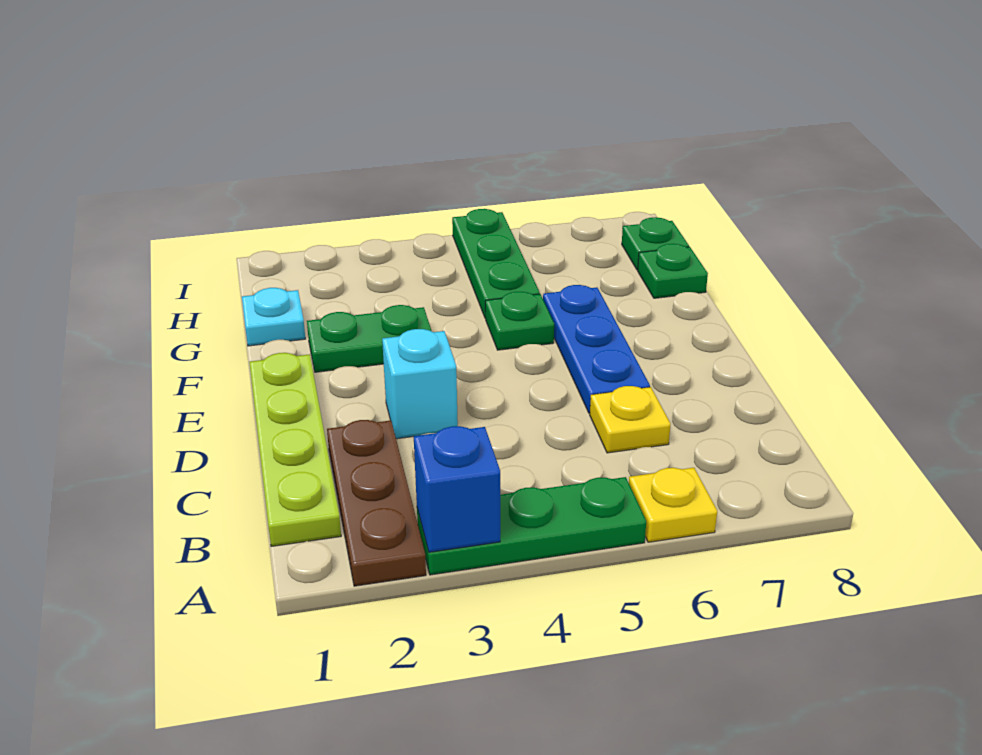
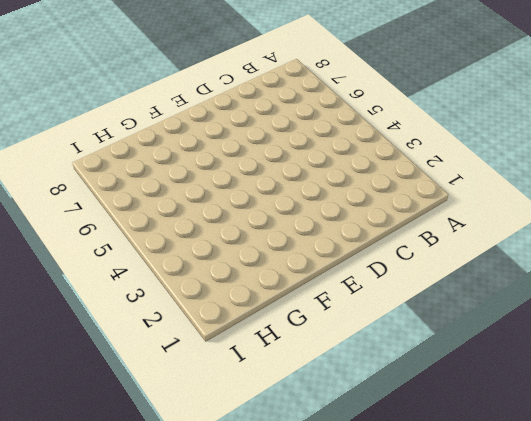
none -> brown 1x3 plate [327,420,426,586]
none -> green 1x3 plate [417,477,646,575]
none -> yellow 1x1 plate [629,468,717,542]

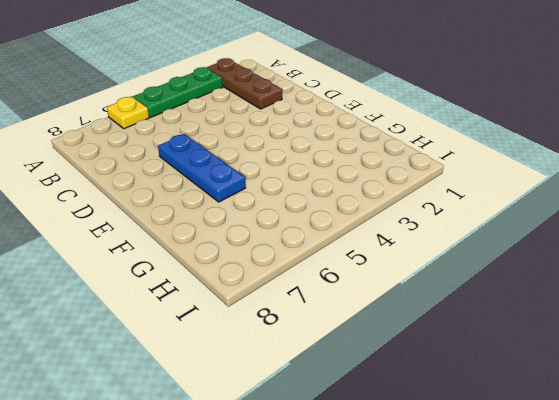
none -> lime 1x4 plate [249,353,341,546]
none -> yellow 1x1 plate [590,386,671,453]
none -> cyan 1x1 brick [382,329,458,439]

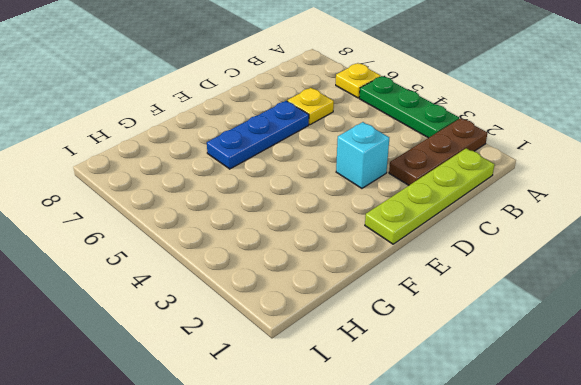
none -> green 1x2 plate [307,305,431,372]
none -> green 1x1 plate [485,292,554,350]
none -> cyan 1x1 plate [242,288,305,346]

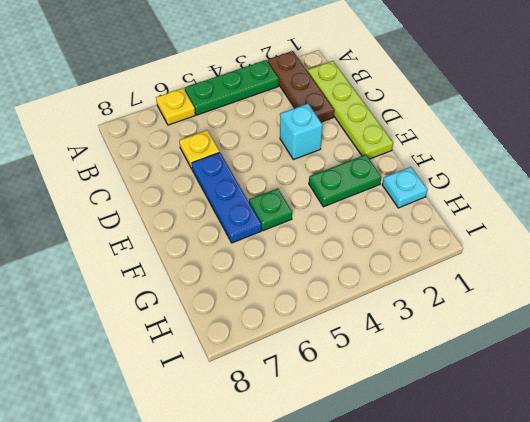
none -> green 1x3 plate [452,209,540,318]
none -> green 1x1 plate [638,244,708,298]
none -> green 1x1 plate [622,217,689,270]

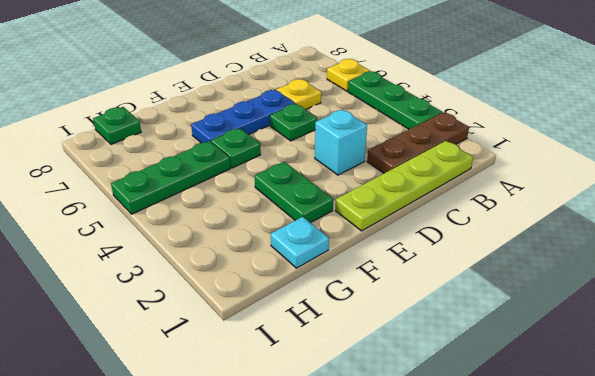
green 1x1 plate [270,104,317,141] -> green 1x1 plate moved to [638,244,708,298]
none -> blue 1x1 brick [414,426,500,552]

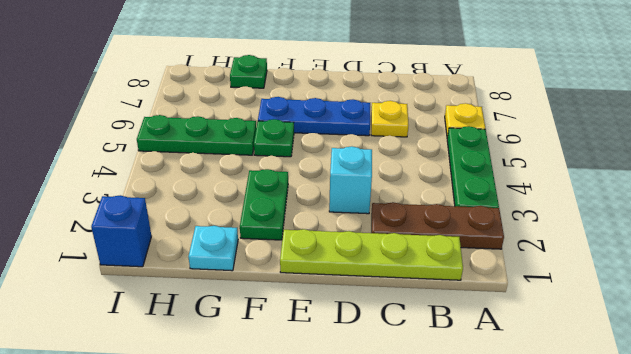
blue 1x1 brick [91,195,151,267] -> blue 1x1 brick moved to [414,426,500,552]
none -> green 1x1 plate [622,217,689,270]

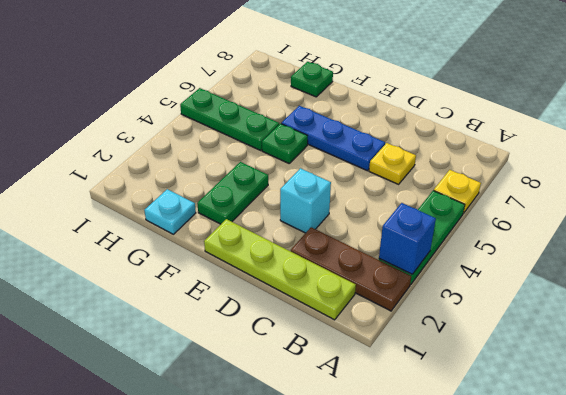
none -> green 1x1 plate [622,217,689,270]

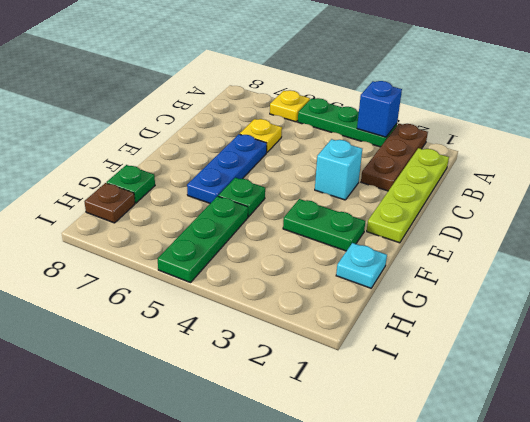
brown 1x1 plate [84,183,135,223] -> green 1x1 plate [622,217,689,270]

